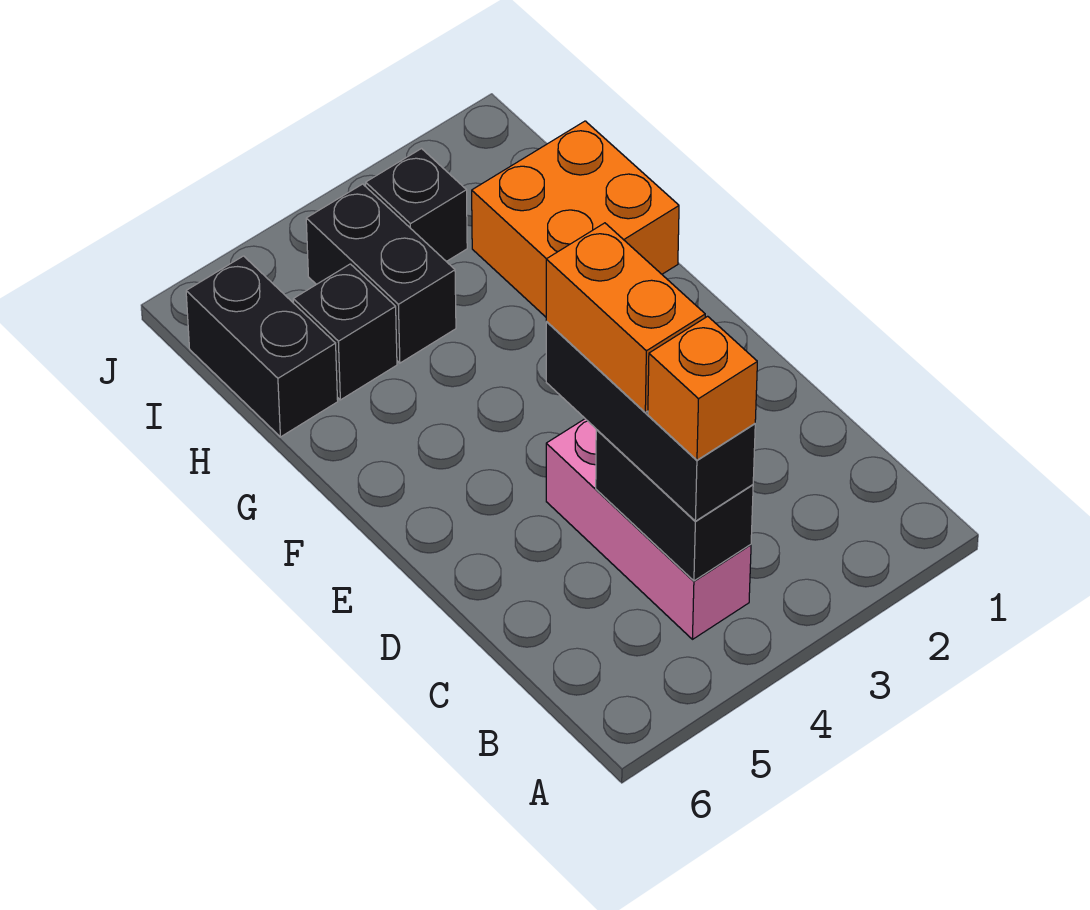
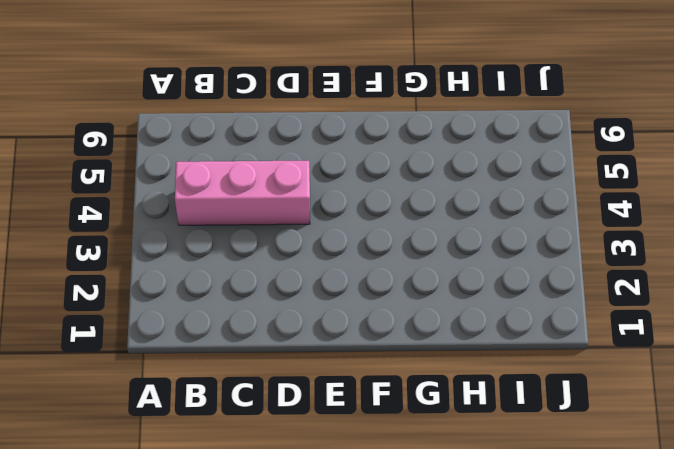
none -> orange 2x2 brick [472,121,679,317]
none -> black 1x2 brick [306,184,456,363]

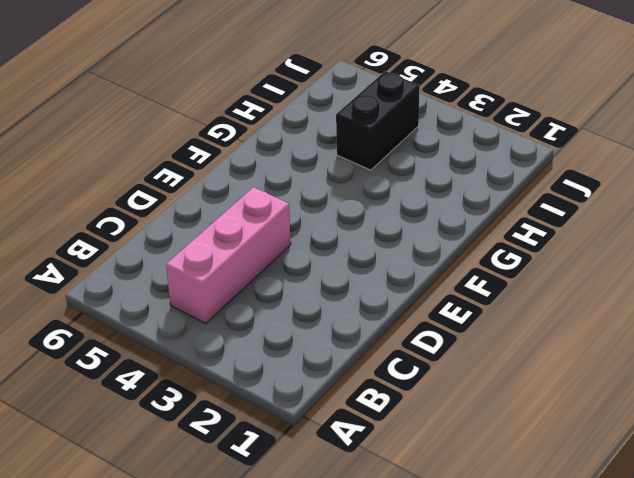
none -> orange 2x2 brick [472,121,679,317]
none -> black 1x1 brick [293,264,397,400]

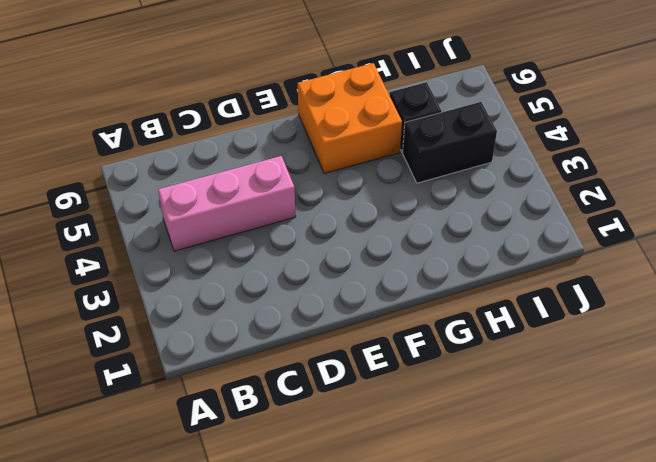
orange 2x2 brick [298,63,402,174] -> orange 2x2 brick moved to [472,121,679,317]
none -> black 1x2 brick [186,256,338,437]
none -> black 1x1 brick [366,149,467,262]

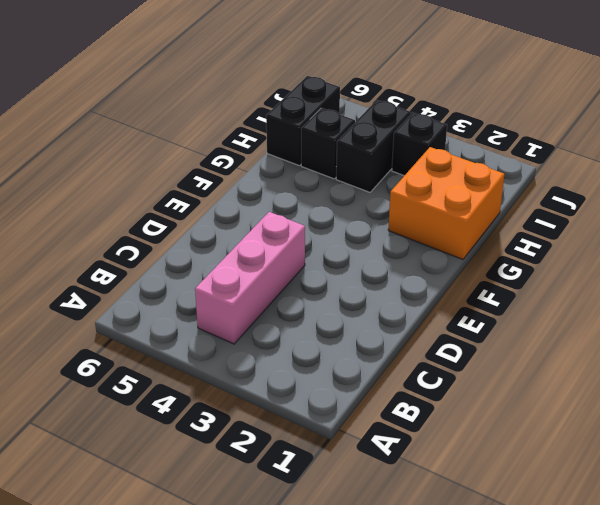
none -> black 1x2 brick [596,430,753,581]
none -> black 1x3 brick [546,322,755,521]

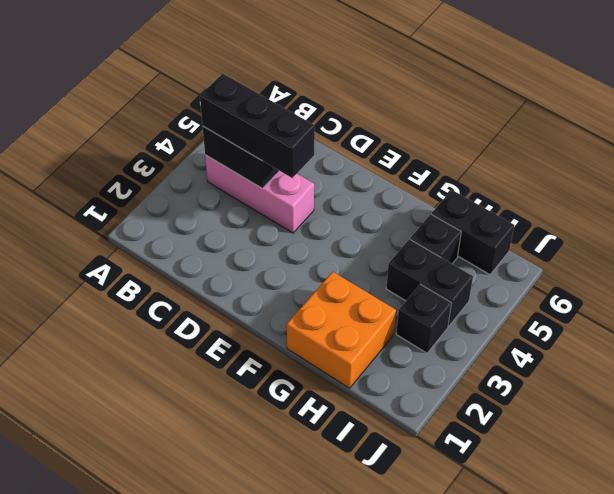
none -> orange 1x1 brick [648,316,757,460]
none -> orange 1x2 brick [546,223,705,412]

